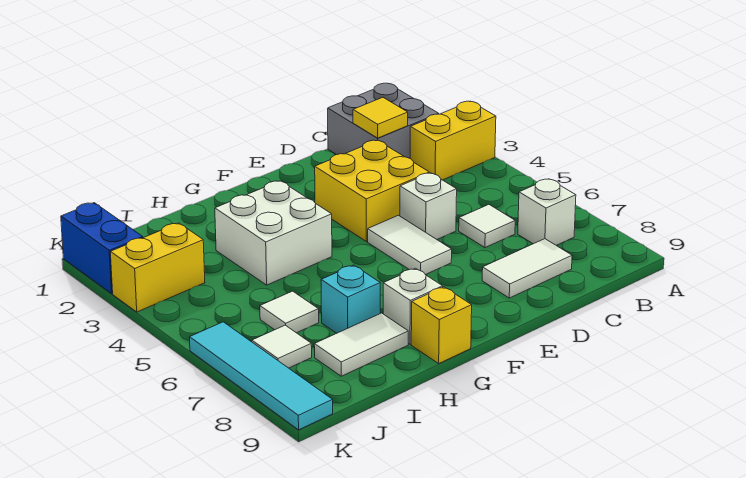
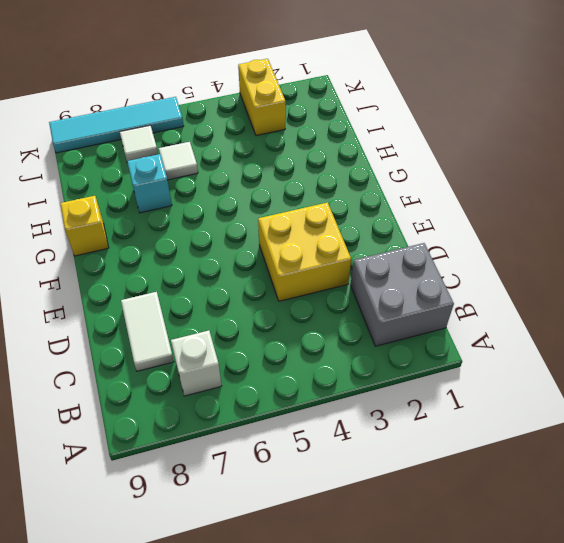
none -> yellow 1x2 brick [410,101,496,180]
none -> white 1x1 tile [459,205,515,248]
none -> white 1x1 brick [400,173,457,239]

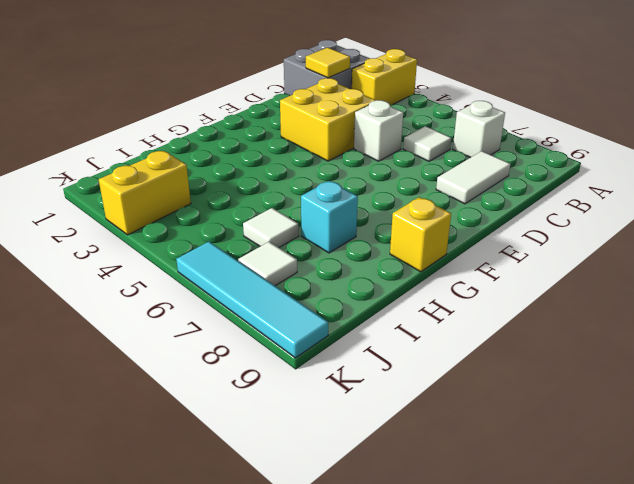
none -> white 1x2 tile [368,215,452,275]
none -> white 2x2 brick [215,181,332,285]
none -> white 1x1 brick [383,268,443,344]

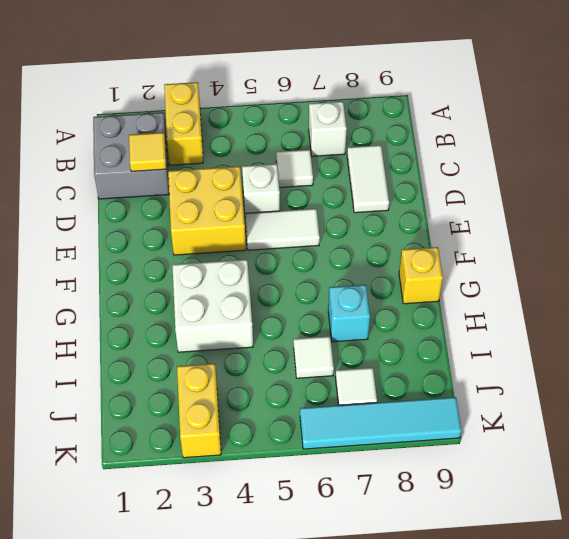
none -> white 1x1 brick [383,268,443,344]
none -> white 1x2 tile [314,313,408,376]
none -> blue 1x2 brick [61,203,143,294]

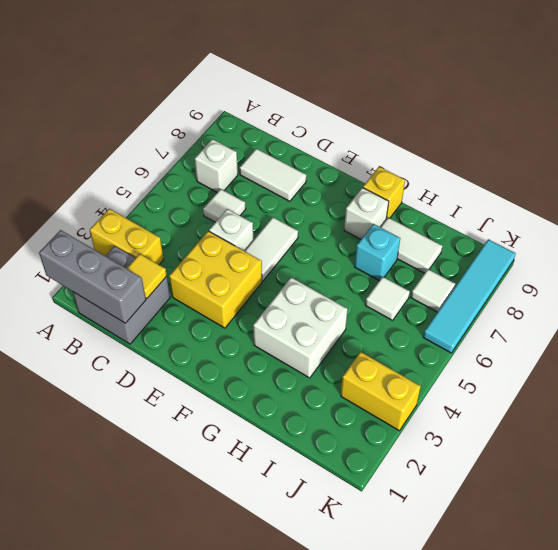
grey 1x3 brick [39,230,146,323] -> none
none -> blue 1x2 brick [61,203,143,294]

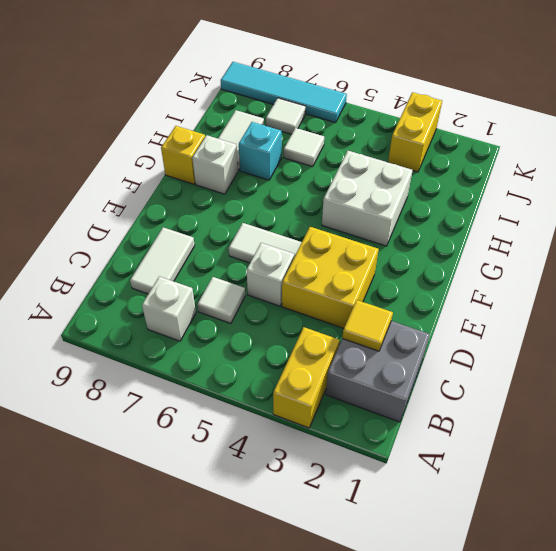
none -> blue 1x2 brick [61,203,143,294]

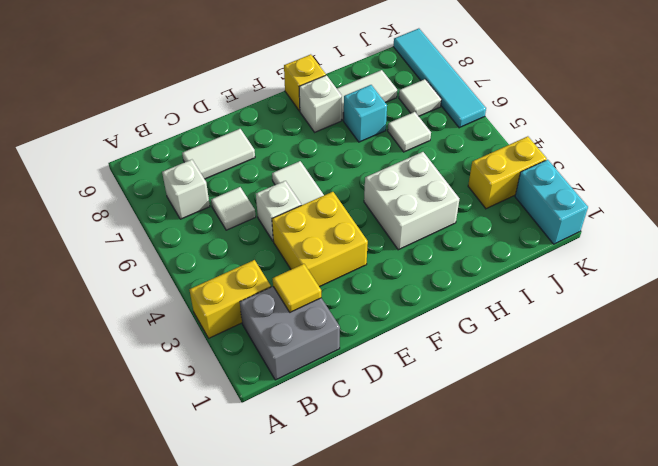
cyan 1x2 brick [515,160,588,244] -> blue 1x2 brick [61,203,143,294]

